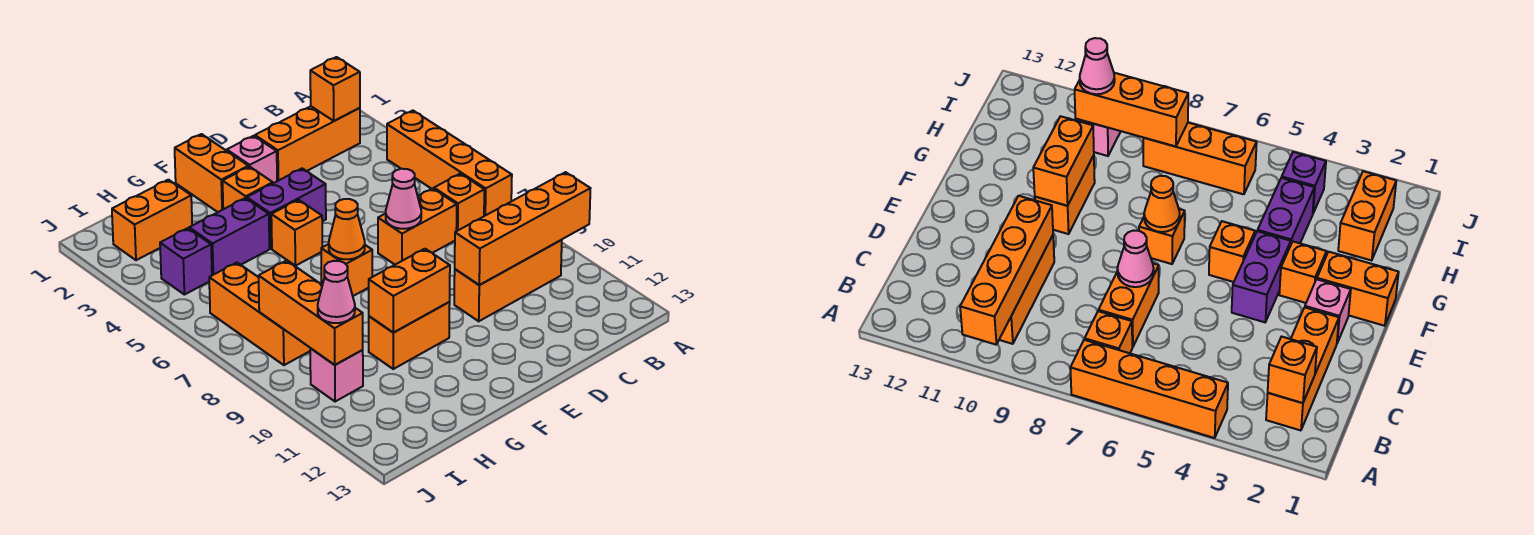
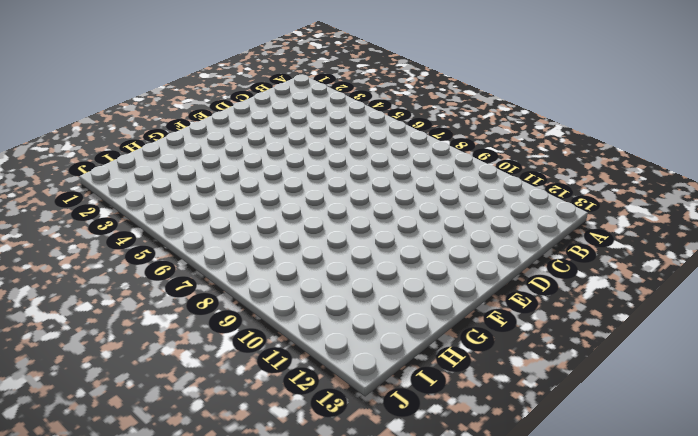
none -> orange 1x4 brick [387,111,512,216]
none -> orange 1x3 brick [255,106,360,181]
none -> orange 1x1 brick [434,174,484,231]

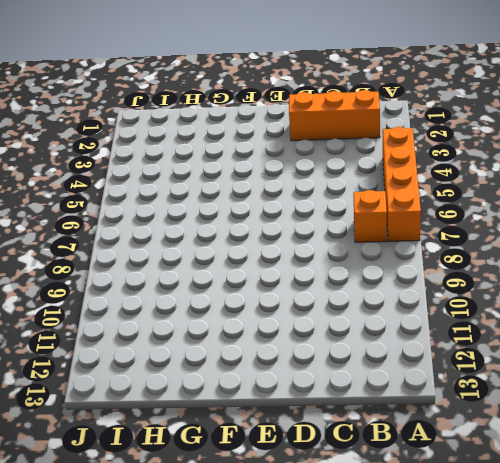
none -> orange 1x3 brick [454,240,562,321]
none -> orange 1x2 brick [378,188,457,265]
none -> pink 1x1 brick [227,136,277,183]

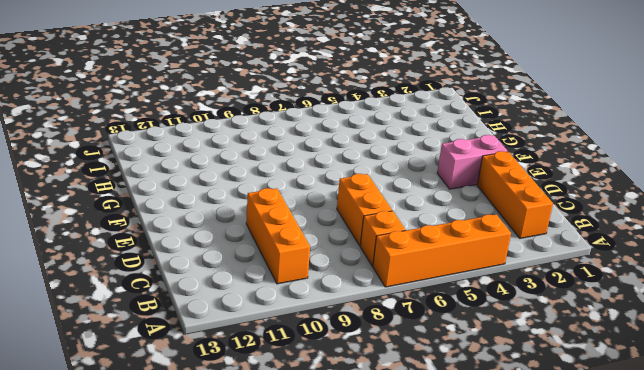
pink 1x2 brick [437,135,508,189] -> pink 1x1 brick [227,136,277,183]
none -> purple 1x2 brick [247,168,326,249]
none -> orange 1x2 brick [175,134,248,212]
none -> orange 1x1 brick [223,167,273,209]

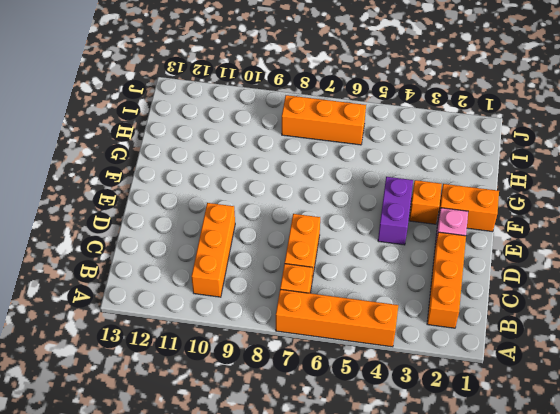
none -> orange 1x1 brick [271,200,322,266]
none -> orange 1x1 brick [321,244,372,296]
none -> orange 1x2 brick [369,302,450,369]

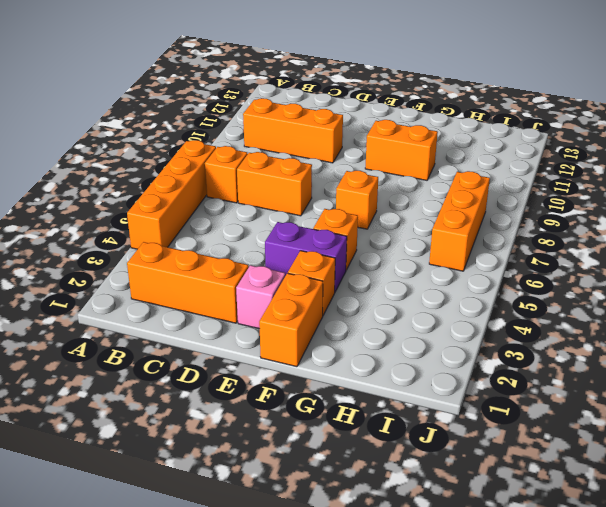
none -> purple 1x2 brick [189,198,269,275]
none -> orange 1x2 brick [112,180,192,260]
none -> purple 1x1 brick [160,228,212,295]

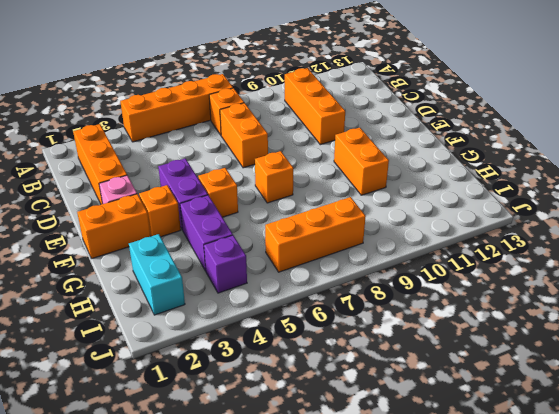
cyan 1x2 brick [129,234,185,315] -> orange 1x2 brick [112,180,192,260]
none -> pink 1x1 brick [310,348,363,402]
none -> orange 1x4 brick [455,172,591,285]
none -> orange 1x1 brick [310,57,360,121]

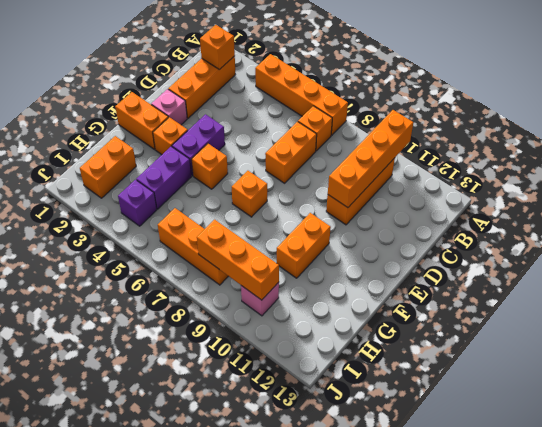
none -> pink 1x1 cone [386,169,421,229]
none -> orange 1x1 cone [329,199,365,259]
none -> orange 1x2 brick [369,249,450,333]

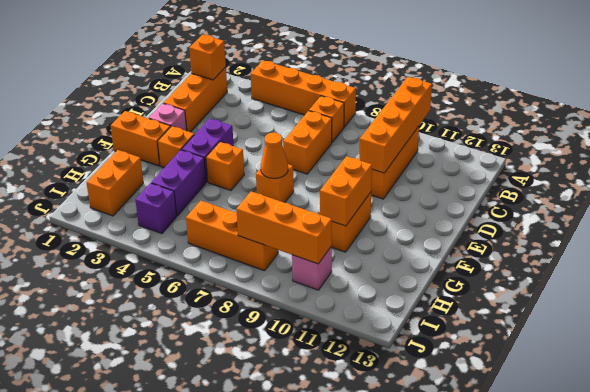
none -> pink 1x1 cone [386,169,421,229]
none -> pink 1x1 cone [318,261,355,323]

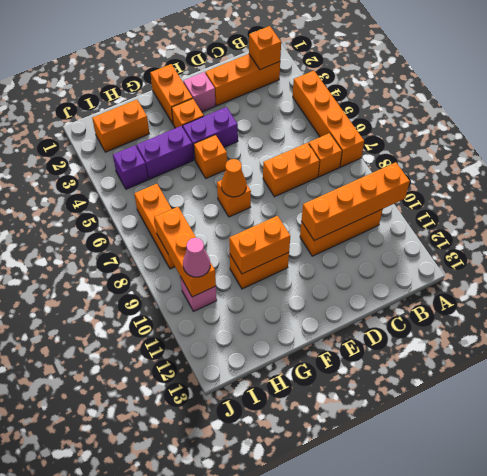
none -> pink 1x1 cone [386,169,421,229]

